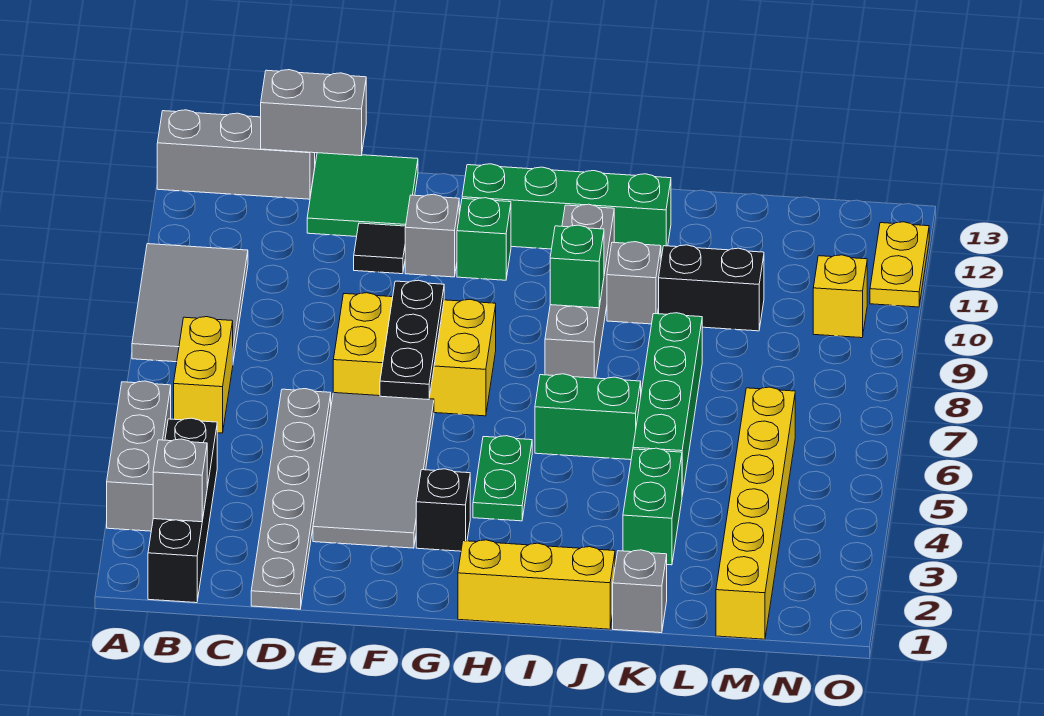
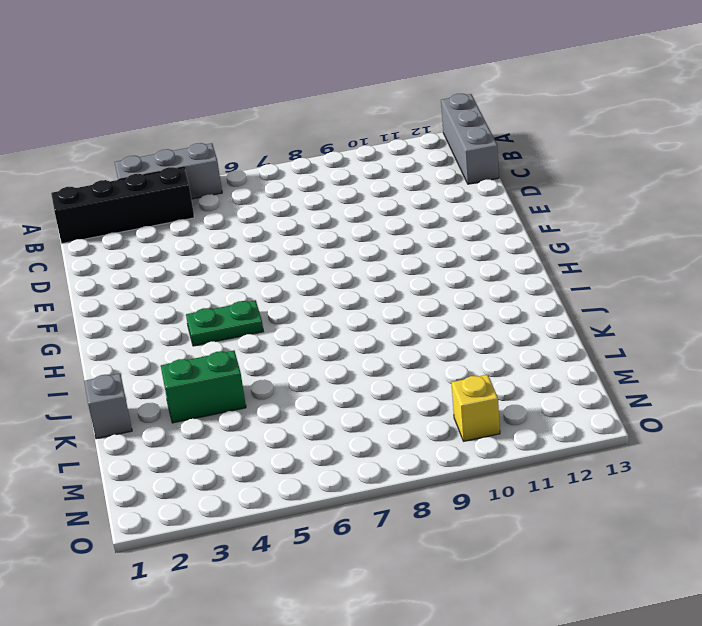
none -> grey 2x3 tile [132,244,248,362]
none -> yellow 1x2 brick [174,317,233,433]
none -> grey 1x6 plate [251,389,331,609]
none -> green 2x2 tile [307,153,418,237]

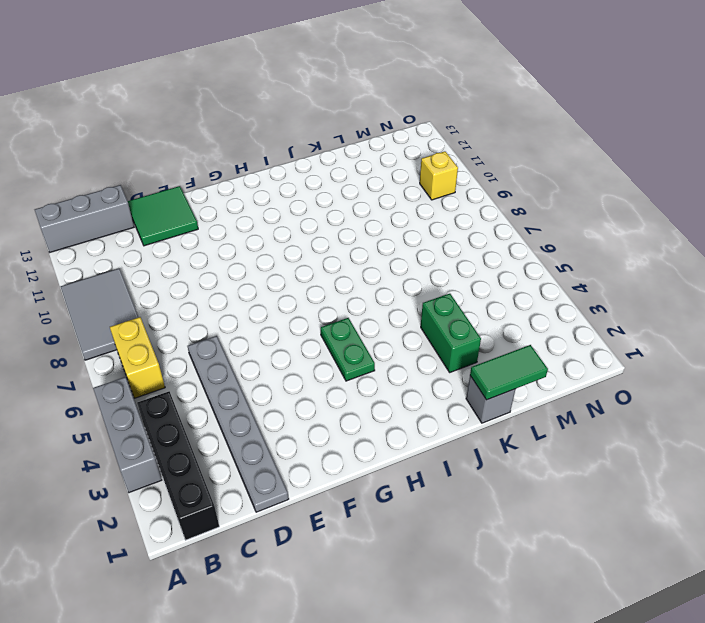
green 1x2 tile [470,345,548,400] -> none
none -> grey 2x4 tile [313,393,434,548]
none -> yellow 2x3 brick [333,293,496,416]
none -> black 1x1 tile [354,223,406,274]
none -> grey 1x1 brick [405,194,459,277]

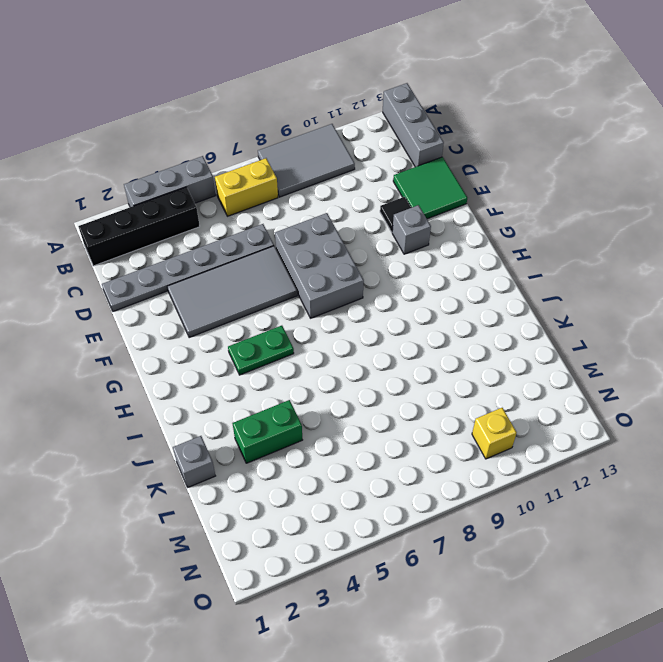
grey 2x3 brick [275,213,364,318] -> yellow 2x3 brick [333,293,496,416]
none -> black 1x1 brick [416,469,470,551]
none -> green 1x1 brick [457,198,511,280]
none -> green 1x4 brick [462,164,671,256]
none -> yellow 1x3 brick [458,540,615,629]

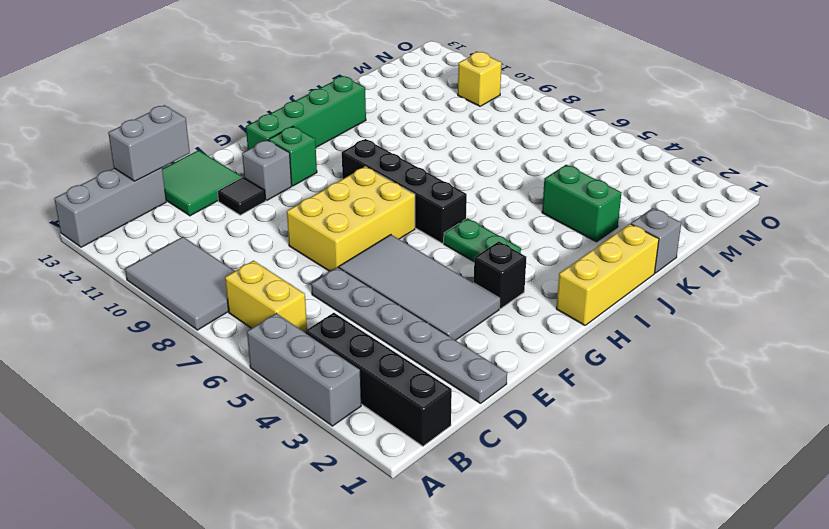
black 1x4 brick [342,139,467,243] -> none
none -> green 1x2 brick [535,374,641,460]
none -> grey 1x4 brick [545,204,614,378]
none -> grey 1x1 brick [607,242,661,324]
none -> green 1x4 brick [633,313,702,495]

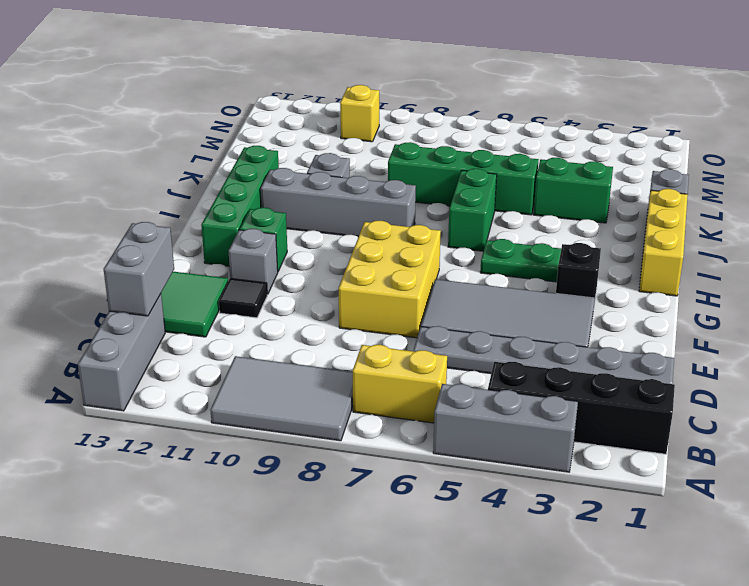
none -> black 1x2 brick [659,245,764,331]
none -> yellow 1x6 brick [716,387,795,639]
none -> yellow 1x2 plate [870,222,929,307]
none -> grey 1x1 brick [153,439,207,522]

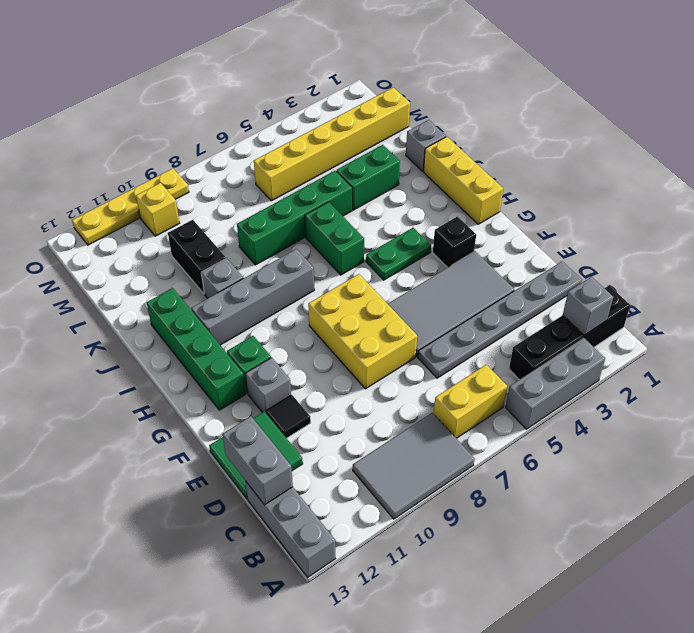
yellow 1x4 plate [72,169,189,245] -> yellow 1x2 plate [870,222,929,307]
none -> black 1x3 plate [380,280,444,400]
none -> green 1x1 brick [550,225,604,308]

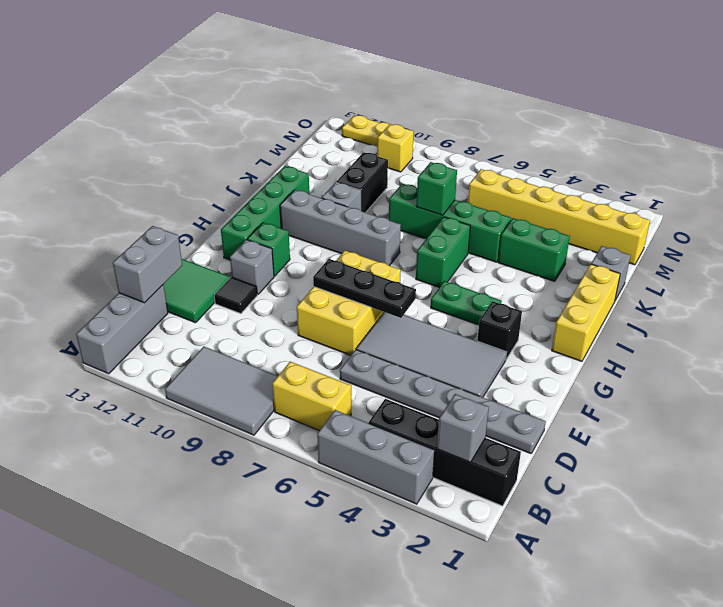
green 1x1 brick [416,162,457,215] -> green 1x1 brick moved to [550,225,604,308]

